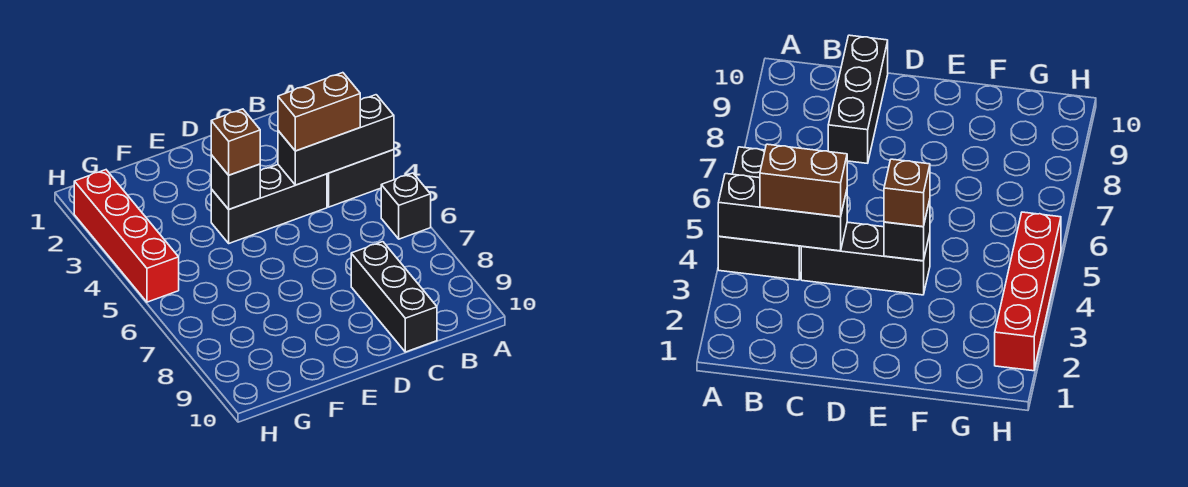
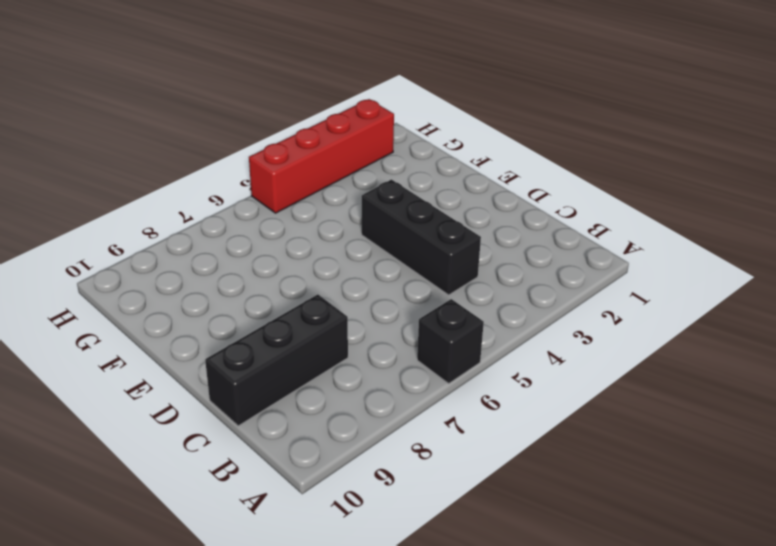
none -> black 1x2 brick [327,150,394,207]
none -> black 1x3 brick [278,95,394,185]

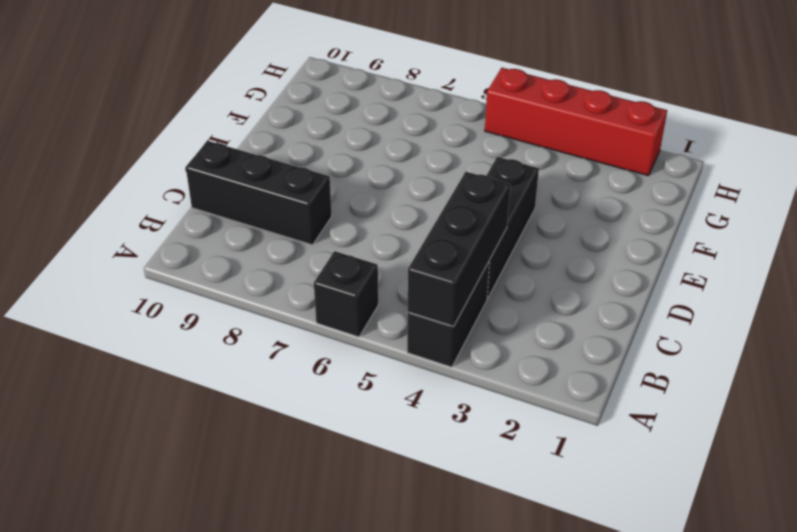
none -> black 1x1 brick [211,155,260,209]
none -> brown 1x2 brick [278,73,360,151]

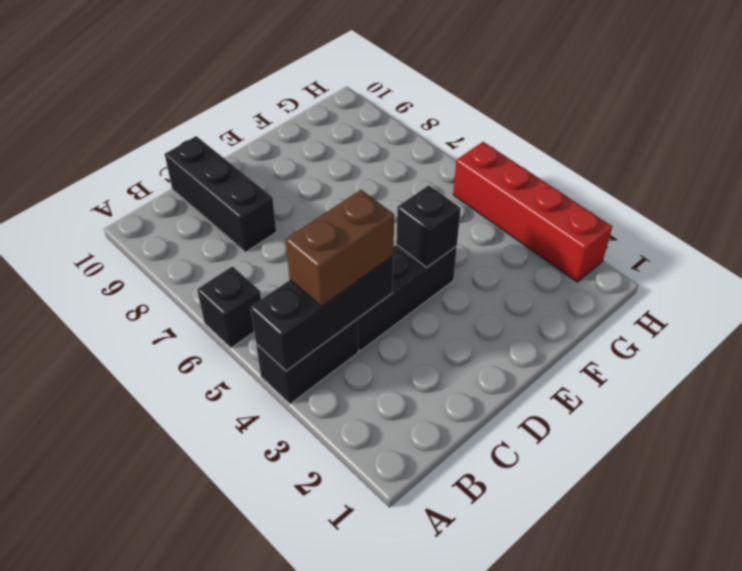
none -> brown 1x1 brick [211,109,260,175]

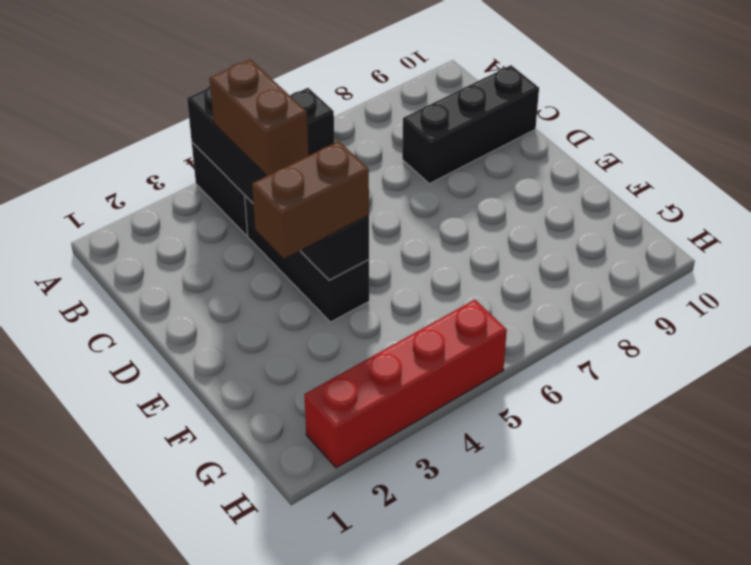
brown 1x2 brick [252,141,369,258] -> brown 1x1 brick [211,109,260,175]

